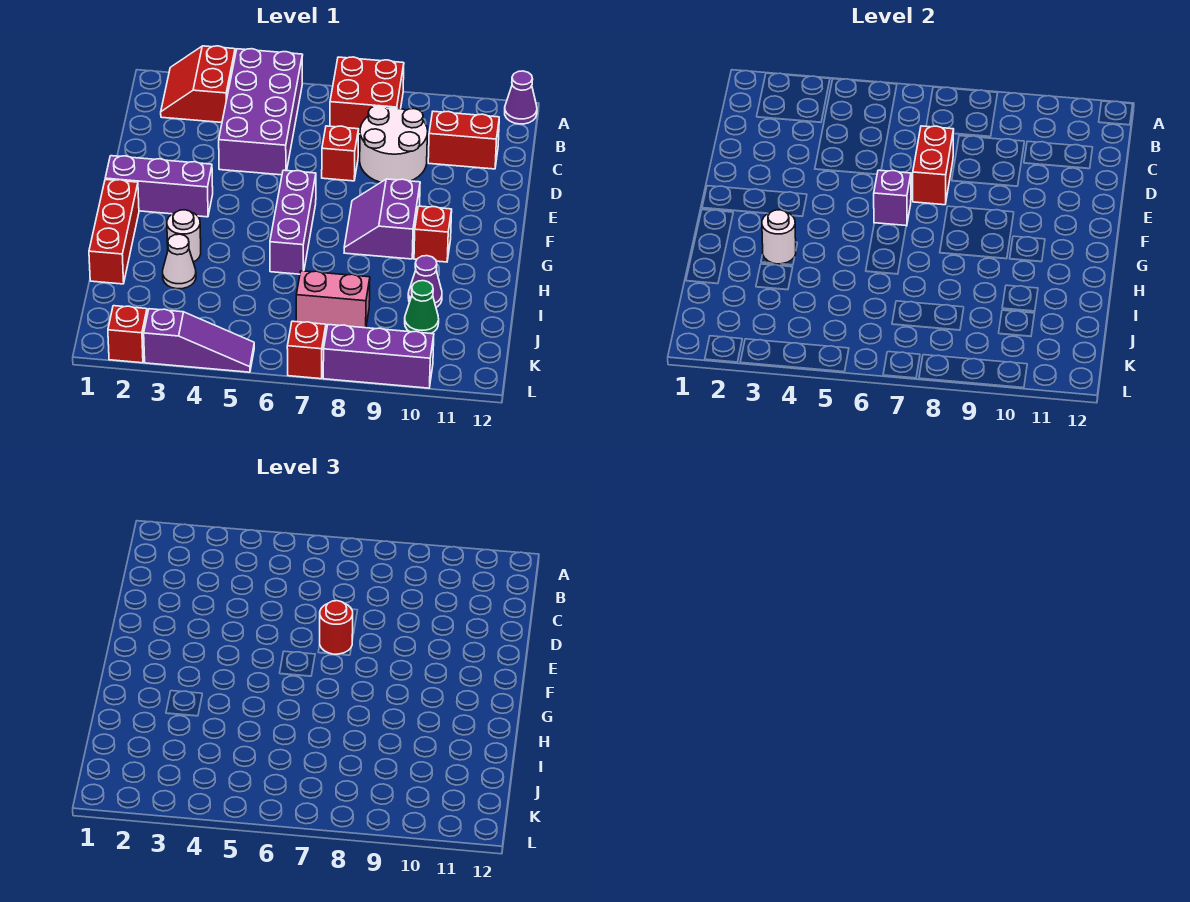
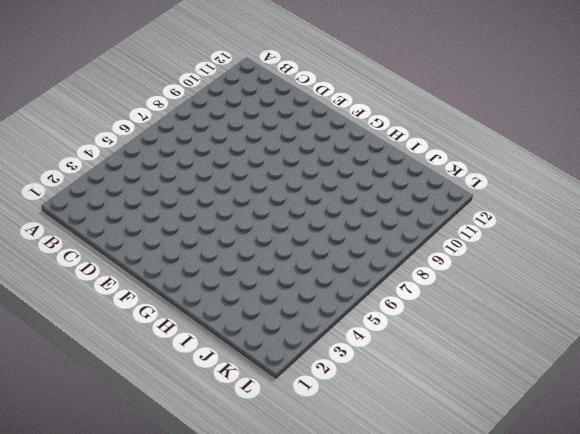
none -> red 2x2 slope [161,46,235,122]
none -> purple 2x4 brick [219,49,303,175]
none -> red 2x2 brick [330,57,404,134]

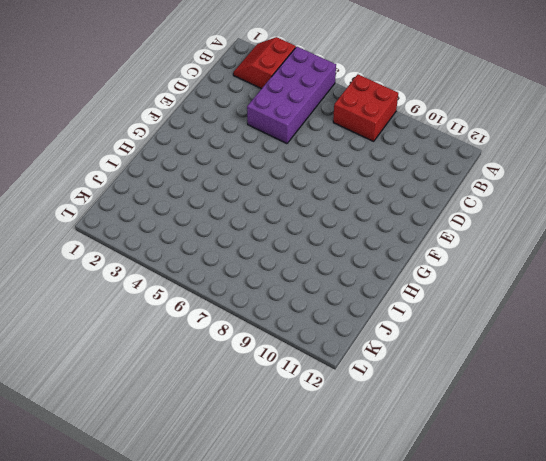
none -> purple 1x1 cone [505,71,537,124]
none -> white 2x2 round brick [360,106,428,182]
none -> red 1x2 brick [428,111,499,169]

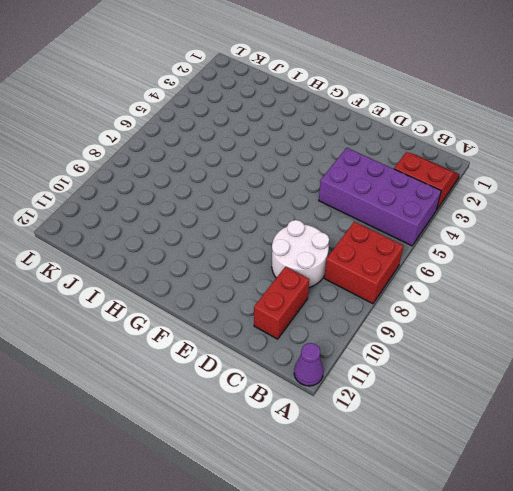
none -> red 1x1 brick [322,126,359,181]
none -> purple 1x3 brick [105,156,213,217]
none -> purple 1x3 brick [270,170,316,274]

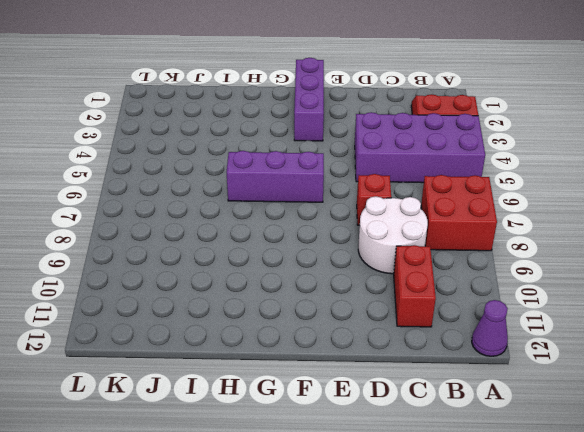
none -> purple 2x2 slope [344,179,420,259]
none -> red 1x3 brick [89,179,139,284]
none -> red 1x1 brick [414,206,452,262]

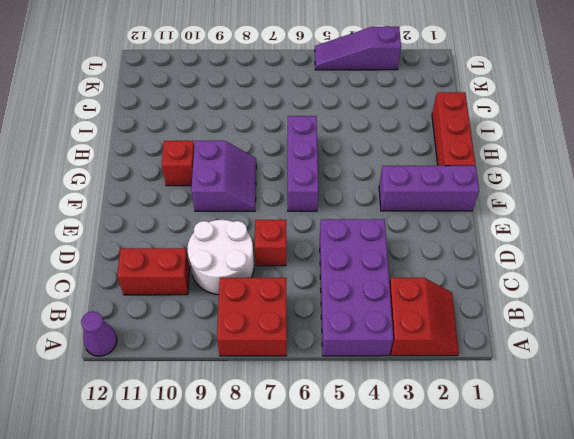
none -> white 1x1 round brick [167,210,201,262]
none -> white 1x1 cone [163,234,196,289]
none -> purple 1x1 cone [408,256,442,307]

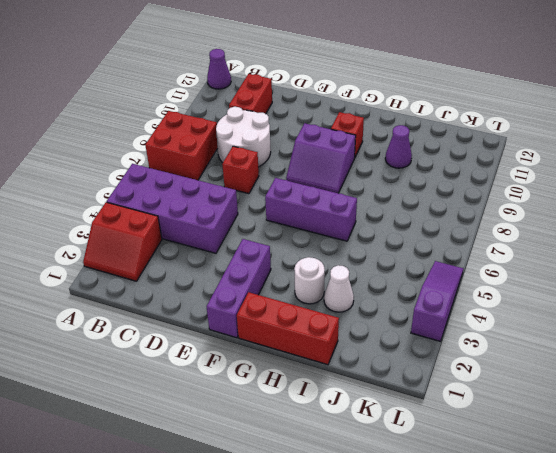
none -> pink 1x2 brick [296,271,370,328]
none -> green 1x1 cone [405,281,439,333]
none -> red 1x1 brick [108,306,147,363]

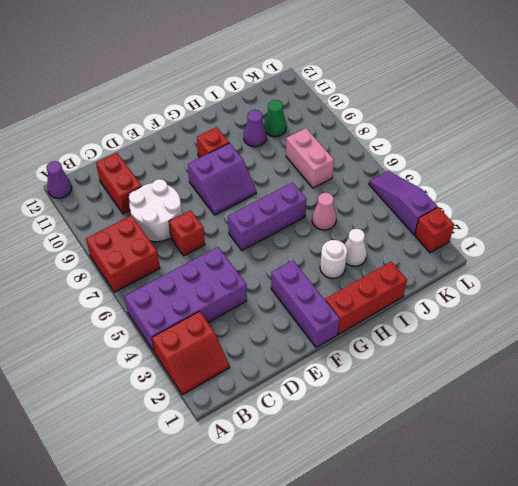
pink 1x1 cone [312,193,336,230] -> none
none -> red 1x1 brick [287,321,326,379]
none -> purple 1x3 brick [323,325,434,388]
none -> red 1x2 brick [913,126,954,205]

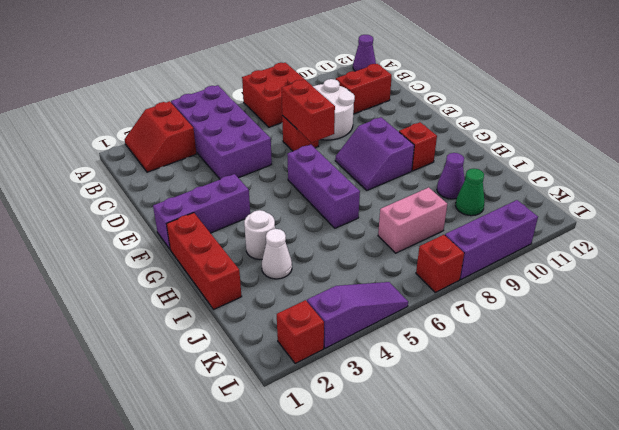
none -> purple 1x1 brick [874,170,911,226]
none -> white 1x1 round brick [762,210,796,264]
none -> red 1x1 round brick [320,601,353,654]

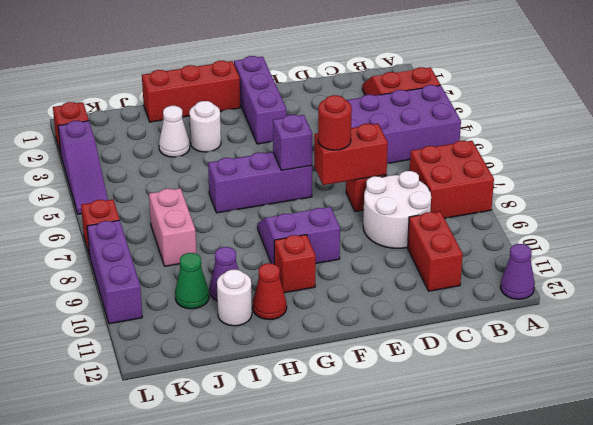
red 1x1 cone [253,263,287,320] -> none
white 1x1 round brick [217,270,252,326] -> white 1x1 round brick moved to [762,210,796,264]

